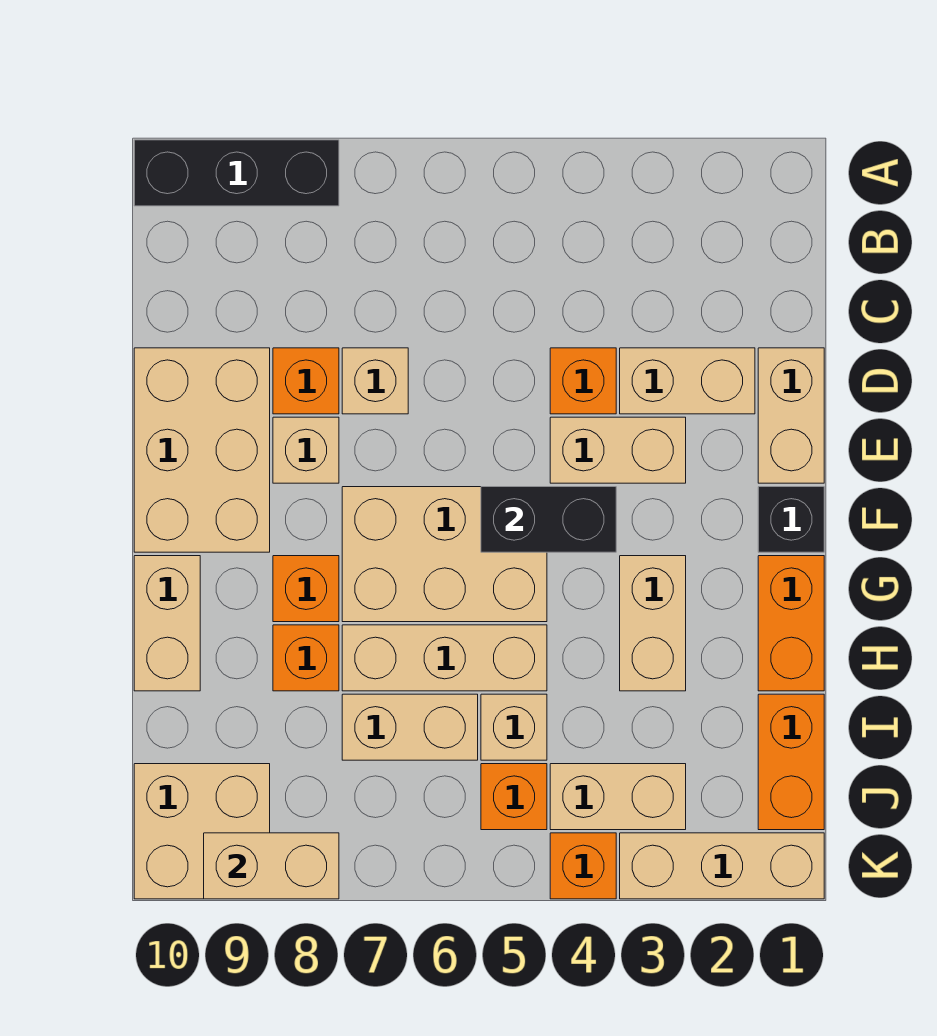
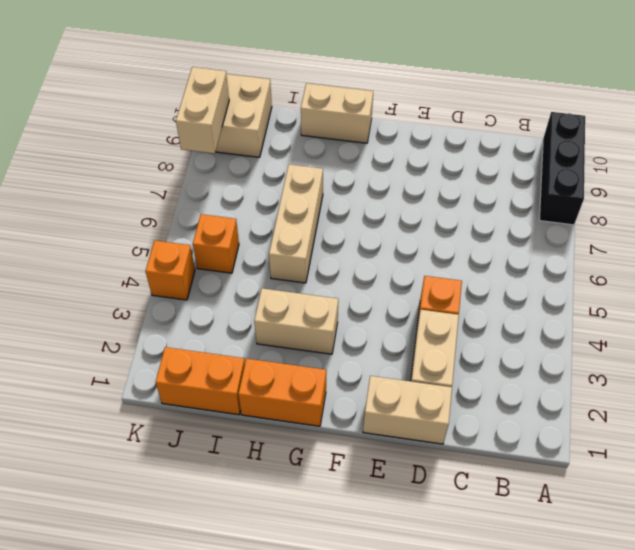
none -> tan 1x1 brick [342,348,408,414]
none -> orange 1x1 brick [273,348,339,414]
none -> tan 2x3 brick [134,348,270,552]

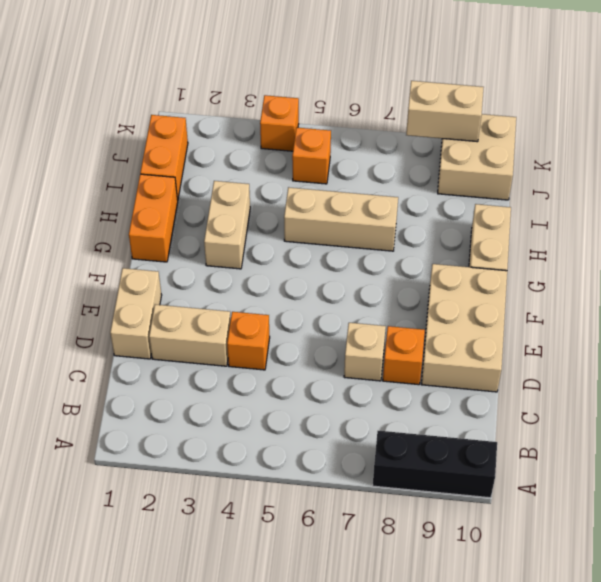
none -> tan 1x2 brick [550,417,686,483]
none -> tan 1x1 brick [273,417,339,483]
none -> black 1x1 brick [758,487,824,552]

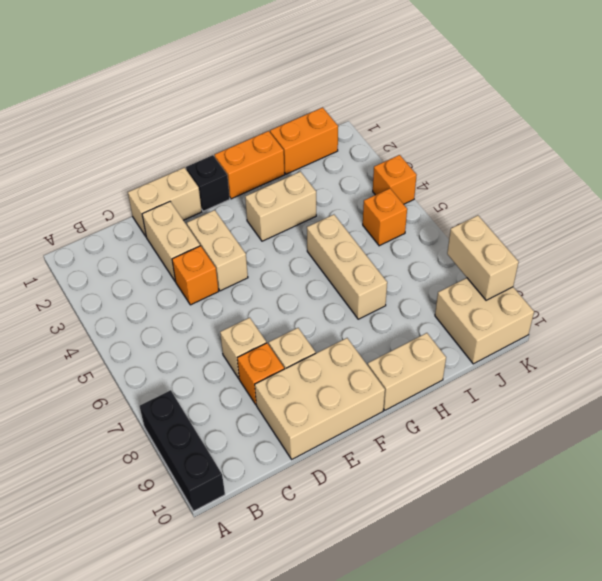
none -> tan 2x3 brick [342,487,547,622]
none -> orange 1x1 brick [273,556,339,622]
none -> orange 1x1 brick [273,625,339,691]

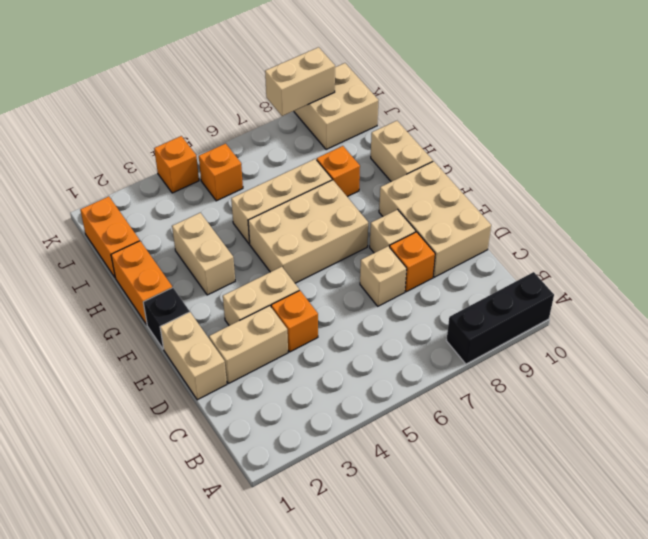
none -> orange 1x1 brick [273,556,339,622]
none -> tan 1x1 brick [481,694,547,760]
none -> tan 1x2 brick [342,694,478,760]

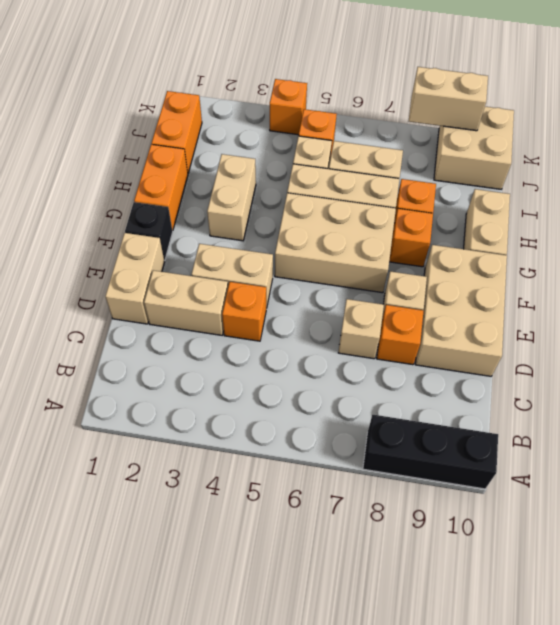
none -> tan 1x2 brick [550,764,686,830]
none -> tan 1x3 brick [620,833,824,899]
none -> black 1x2 brick [481,487,616,552]

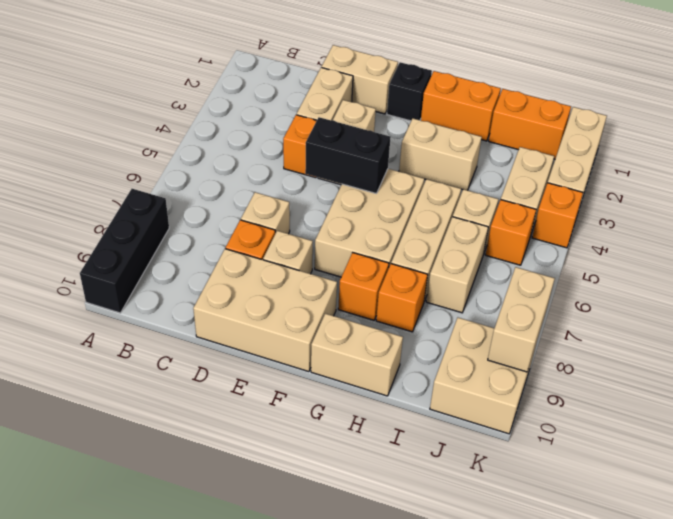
black 1x2 brick [305,117,391,193] -> black 1x2 brick turned to [481,487,616,552]

